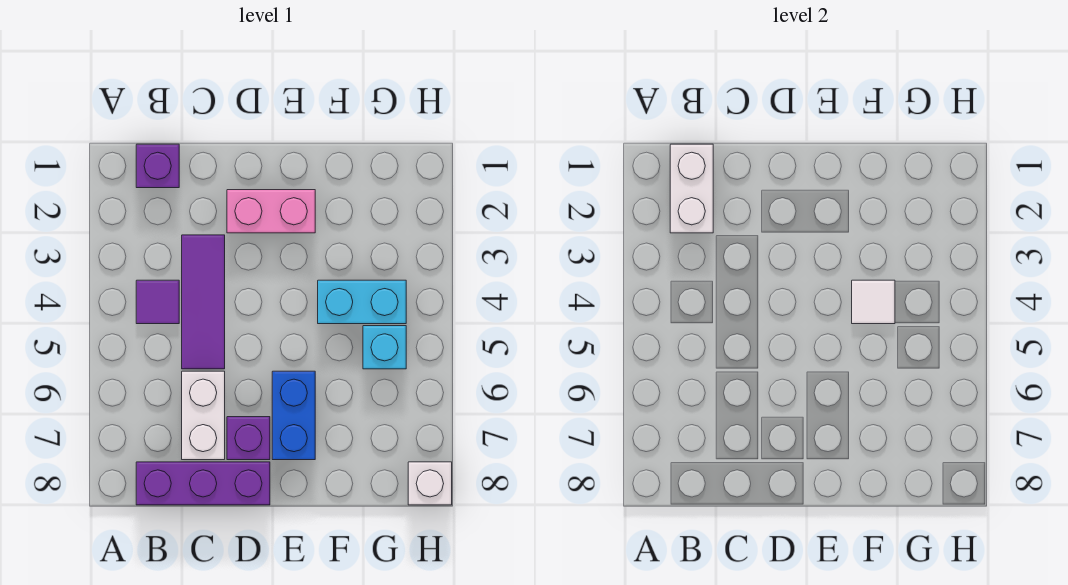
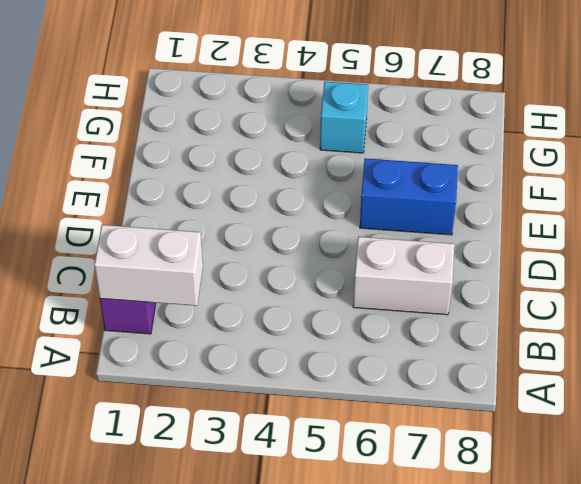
none -> purple 1x1 tile [136,280,179,324]
none -> purple 1x3 brick [136,462,270,505]
none -> purple 1x3 tile [182,235,225,369]

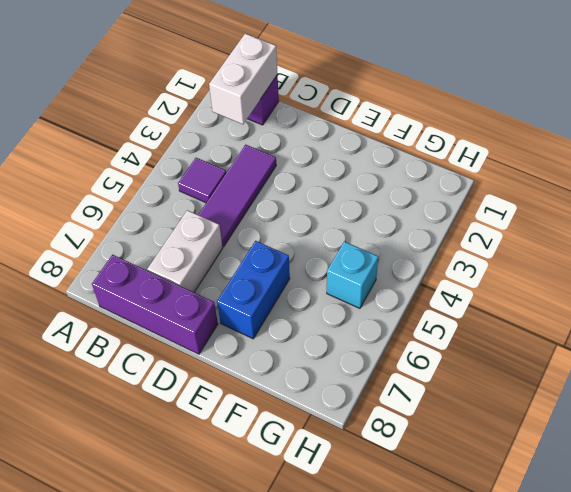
none -> pink 1x2 brick [227,190,315,233]
none -> purple 1x1 brick [227,417,270,460]
none -> cyan 1x2 brick [318,280,406,324]

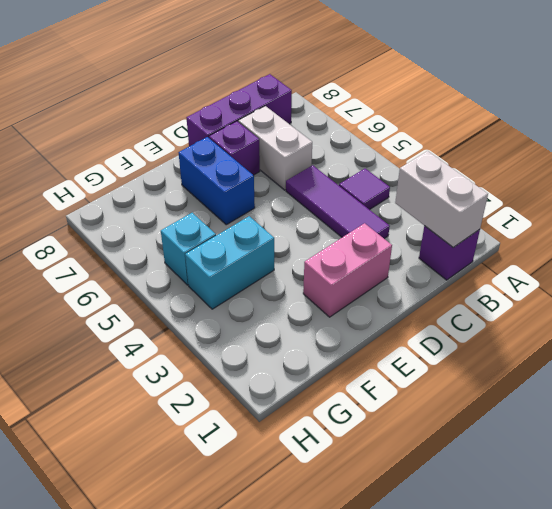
none -> white 1x1 brick [408,462,452,505]
none -> white 1x1 tile [852,280,895,324]

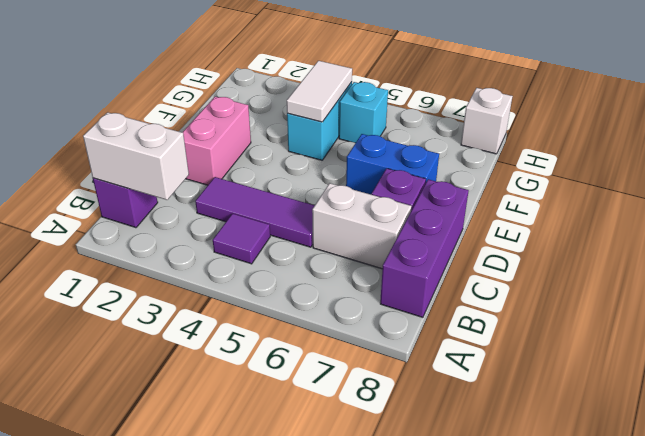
white 1x2 tile [287,61,352,122] -> white 1x1 tile [852,280,895,324]

